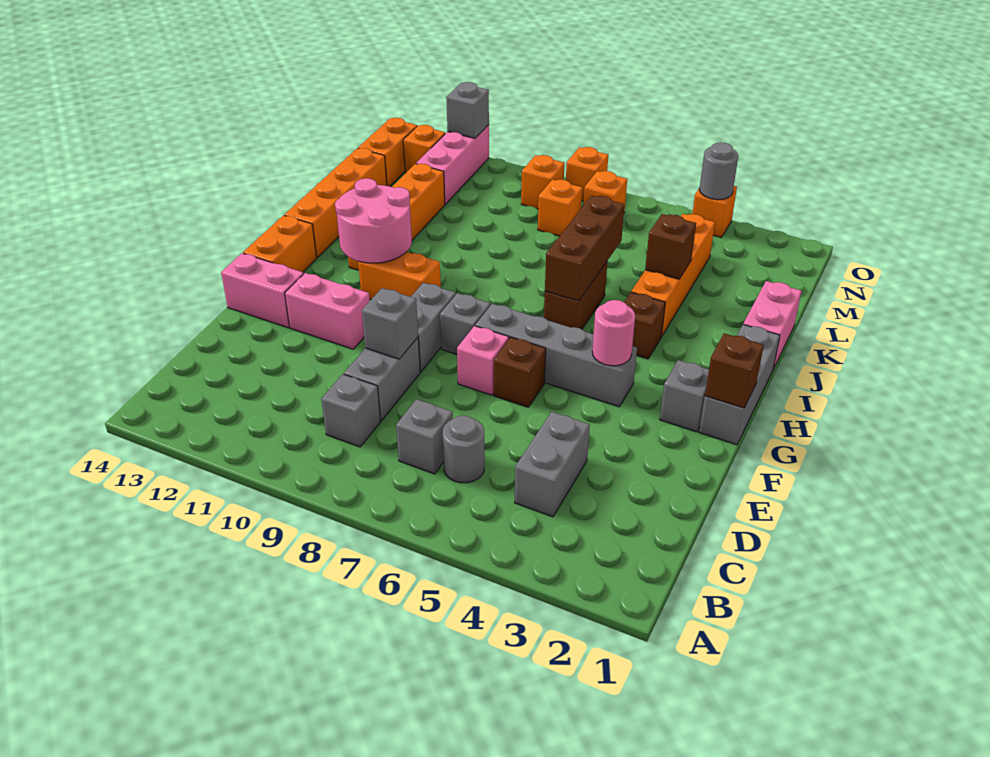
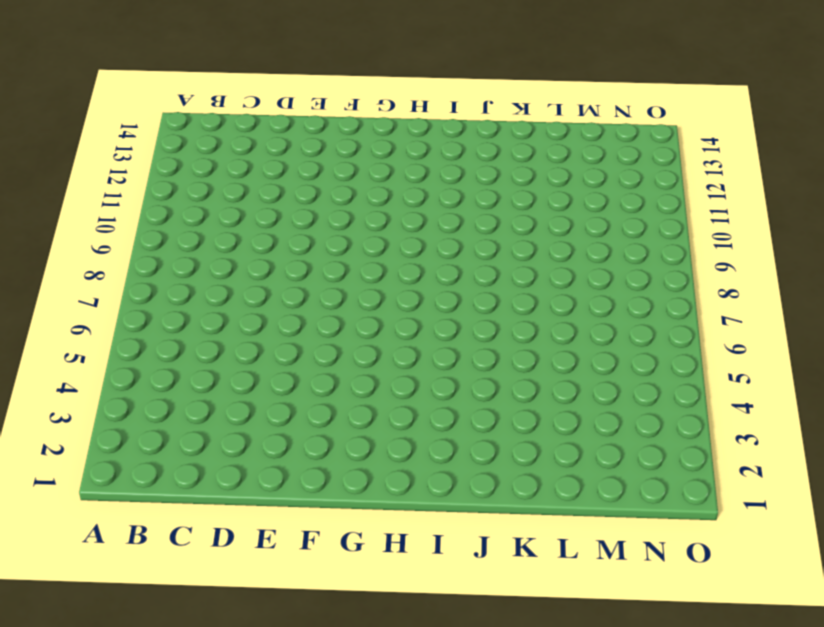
none -> grey 1x2 brick [515,412,590,517]
none -> grey 1x1 round brick [443,416,484,483]
none -> grey 1x1 brick [396,399,453,474]
none -> grey 1x1 brick [321,374,380,447]

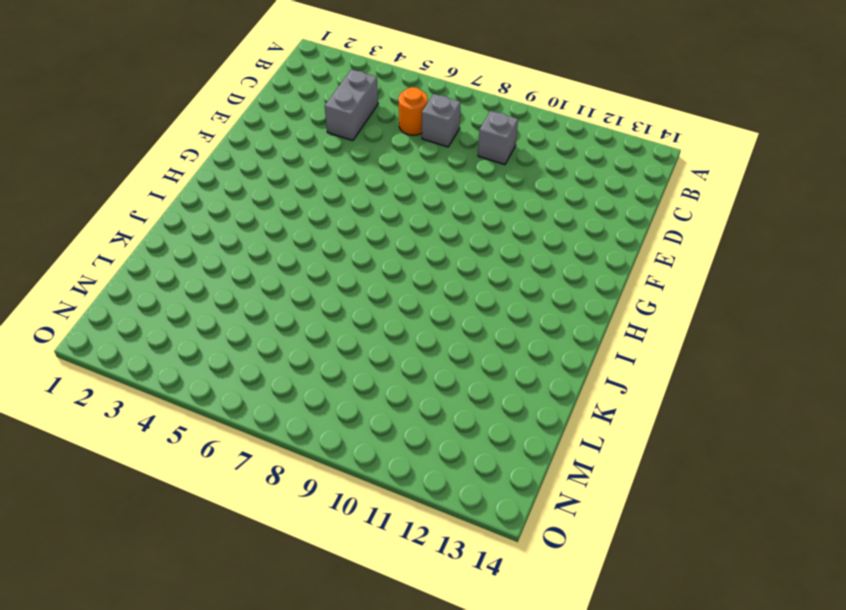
orange 1x1 round brick [399,87,428,135] -> grey 1x1 round brick [443,416,484,483]
none -> grey 1x2 brick [344,338,420,421]
none -> brown 1x1 brick [494,337,546,407]
none -> pink 1x1 brick [457,326,509,395]
none -> grey 1x2 brick [411,283,456,372]

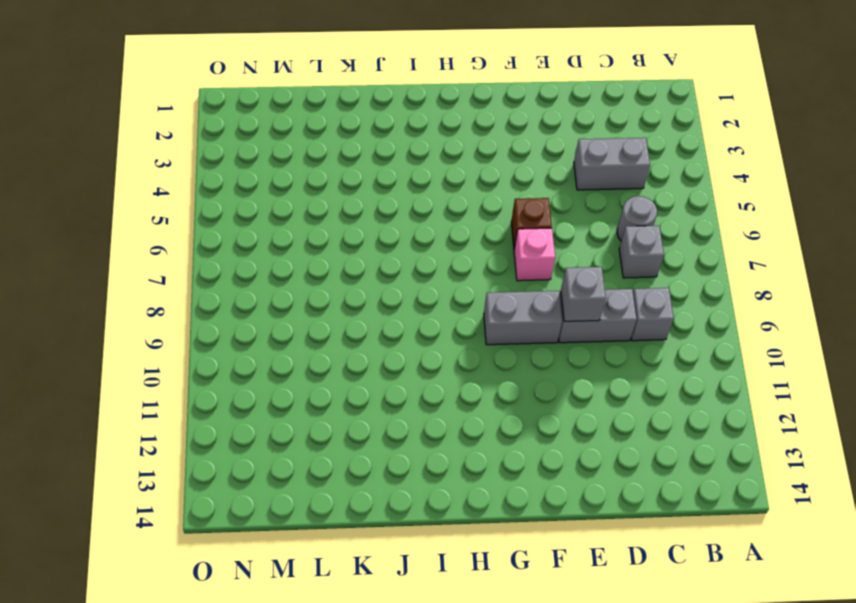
none -> pink 1x2 brick [285,273,370,349]
none -> pink 1x2 brick [221,253,304,328]
none -> grey 1x3 brick [699,325,780,445]
none -> grey 1x1 brick [660,360,709,432]

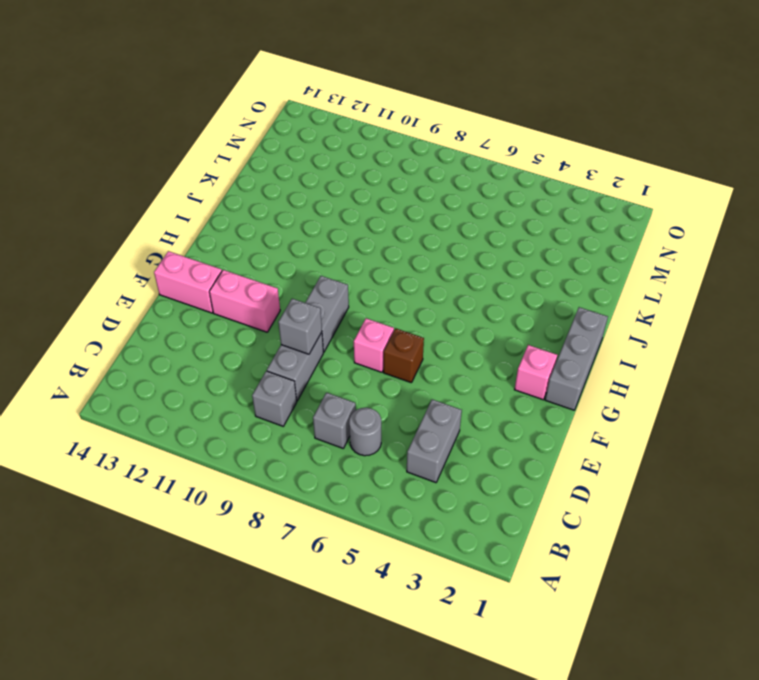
pink 1x1 brick [514,345,557,400] -> grey 1x1 brick [660,360,709,432]
none -> grey 1x4 brick [475,304,637,407]
none -> grey 1x1 brick [440,293,490,354]
none -> orange 1x2 brick [243,215,316,272]
none -> orange 1x2 brick [358,252,441,300]

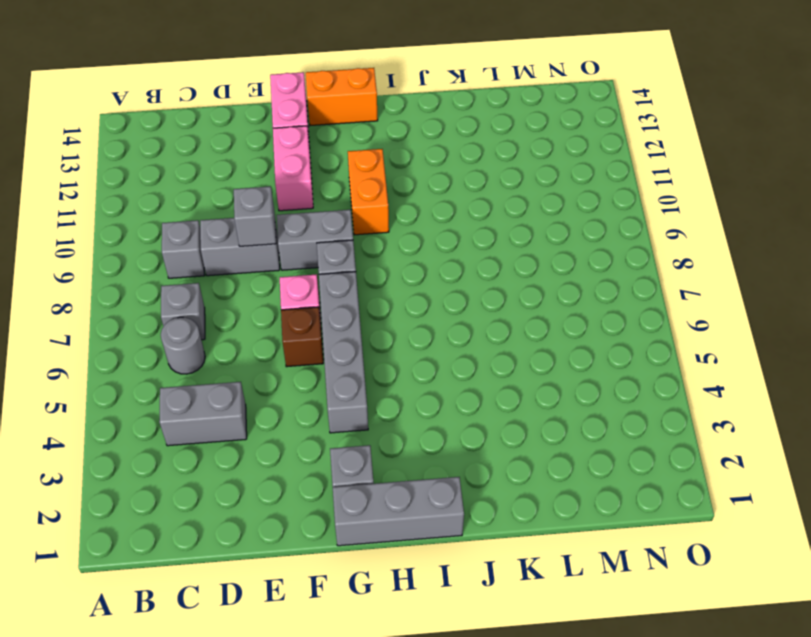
none -> brown 1x1 brick [624,292,665,359]
none -> brown 1x2 brick [544,262,607,329]
none -> orange 1x4 brick [348,164,445,270]
none -> orange 1x4 brick [285,148,387,258]

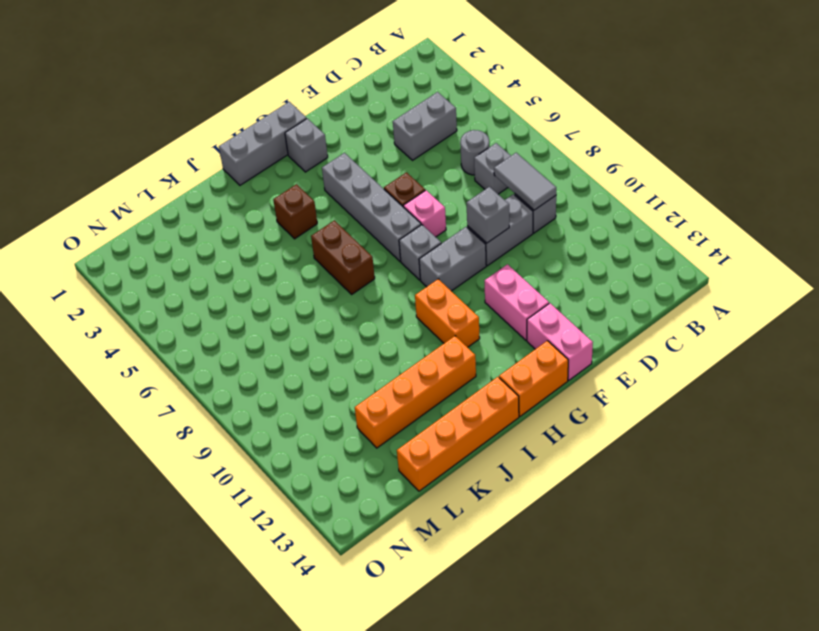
grey 1x2 tile [494,153,556,210] -> none
brown 1x2 brick [311,220,375,294] -> brown 1x2 brick turned to [544,262,607,329]
none -> pink 1x2 brick [743,281,802,369]
none -> orange 1x4 brick [631,214,715,337]
none -> orange 1x1 brick [538,180,582,236]
none -> pink 1x3 brick [416,125,489,204]

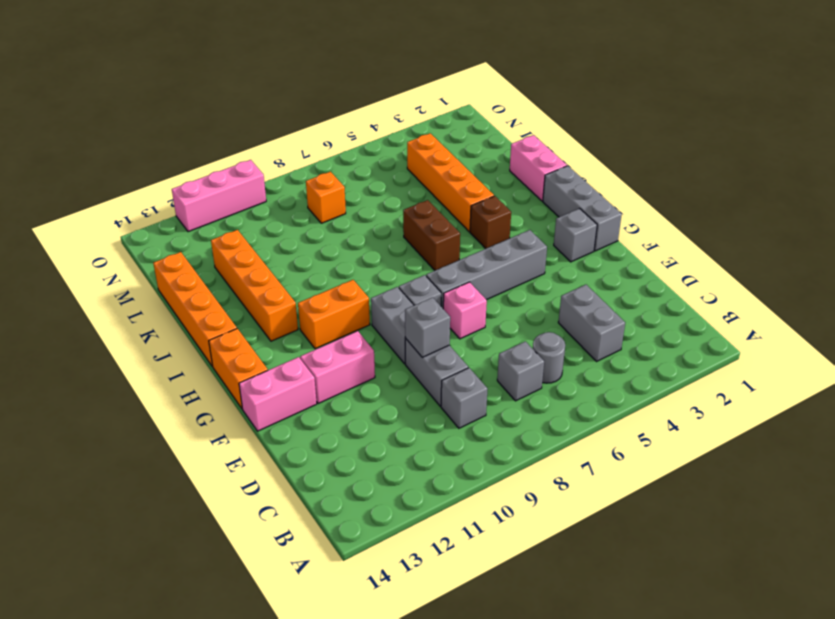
pink 1x3 brick [172,160,266,232] -> pink 1x3 brick turned to [416,125,489,204]
none -> brown 1x1 brick [494,337,546,407]
none -> orange 1x2 brick [358,118,417,186]
none -> orange 1x1 brick [584,171,627,212]
none -> orange 1x1 brick [521,155,564,209]

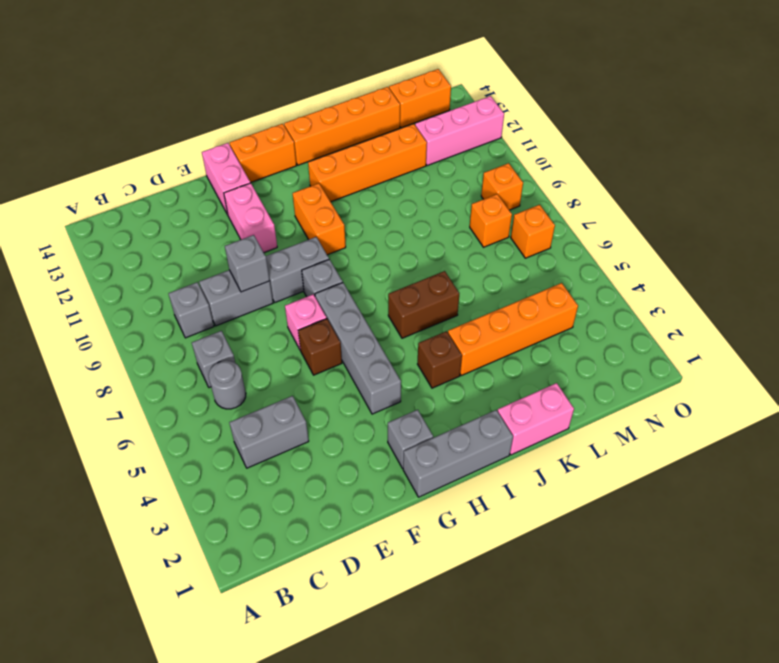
none -> orange 1x1 brick [403,125,445,173]
none -> orange 1x1 brick [692,186,737,237]
none -> orange 1x1 brick [566,147,608,201]
none -> brown 1x1 brick [705,333,764,408]

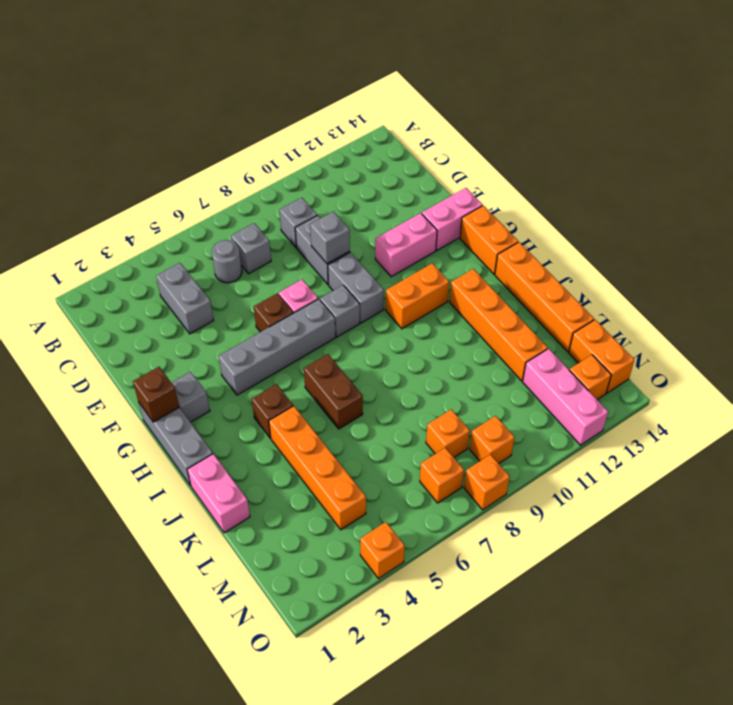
none -> pink 1x1 round brick [592,300,635,366]
none -> pink 2x2 round brick [335,178,412,263]
none -> brown 1x3 brick [545,195,624,301]
none -> brown 1x1 brick [645,214,696,279]

